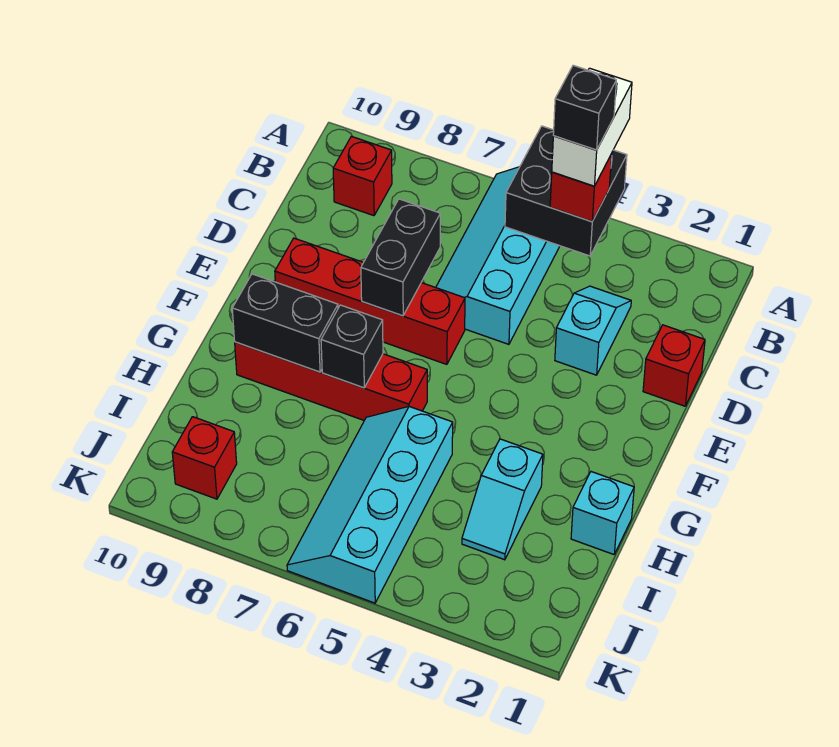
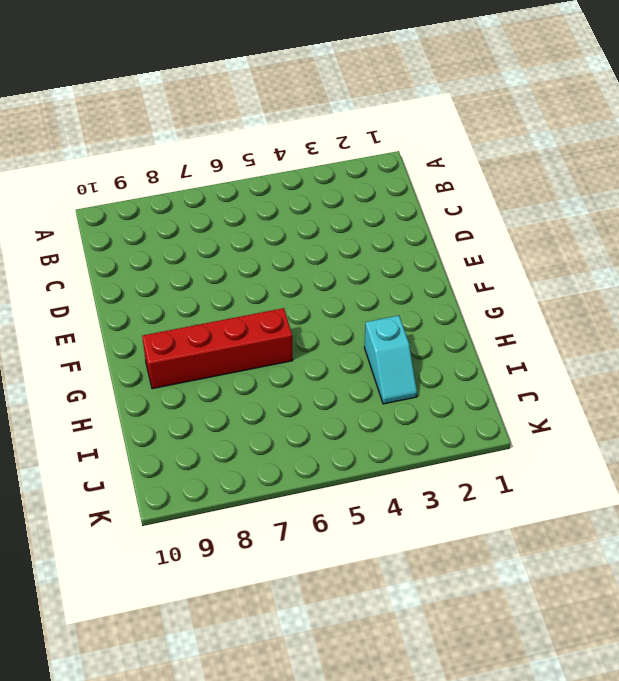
none -> cyan 2x4 slope [436,167,560,344]
none -> red 1x1 brick [333,136,392,216]
none -> cyan 1x2 slope [555,286,631,375]

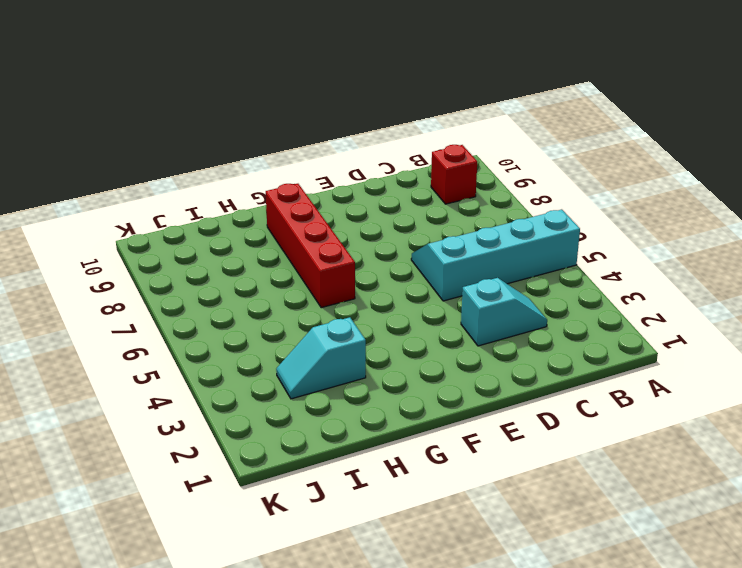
none -> red 1x1 brick [643,325,705,406]
none -> red 1x4 brick [275,238,465,364]
none -> cyan 1x1 brick [571,472,634,554]

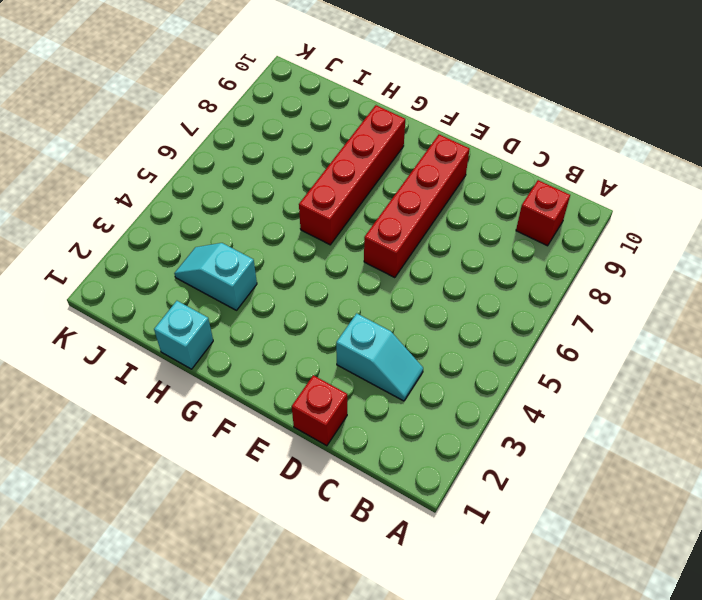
none -> cyan 2x4 slope [436,167,560,344]
none -> cyan 2x4 slope [287,407,453,603]
none -> red 1x1 brick [172,417,237,499]

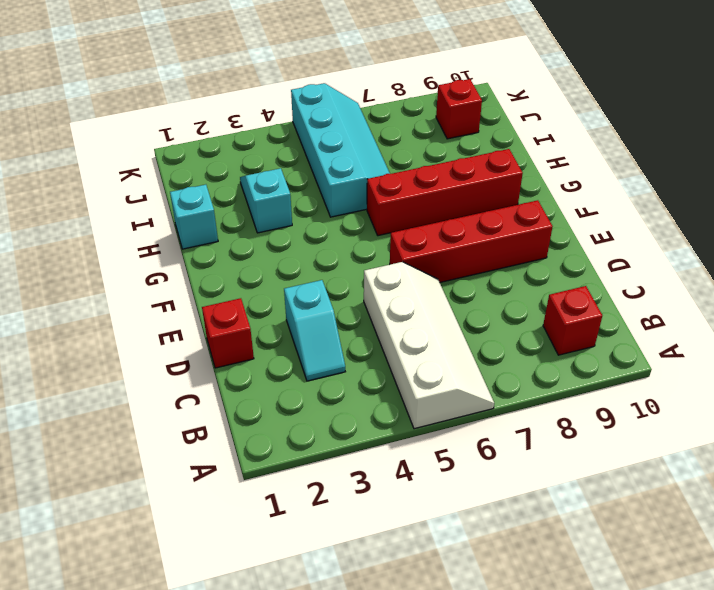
white 2x4 slope [364,262,494,429] -> cyan 2x4 slope [436,167,560,344]
none -> black 2x2 brick [505,126,627,256]
none -> black 1x2 brick [361,199,440,316]
none -> black 1x1 brick [321,305,383,388]

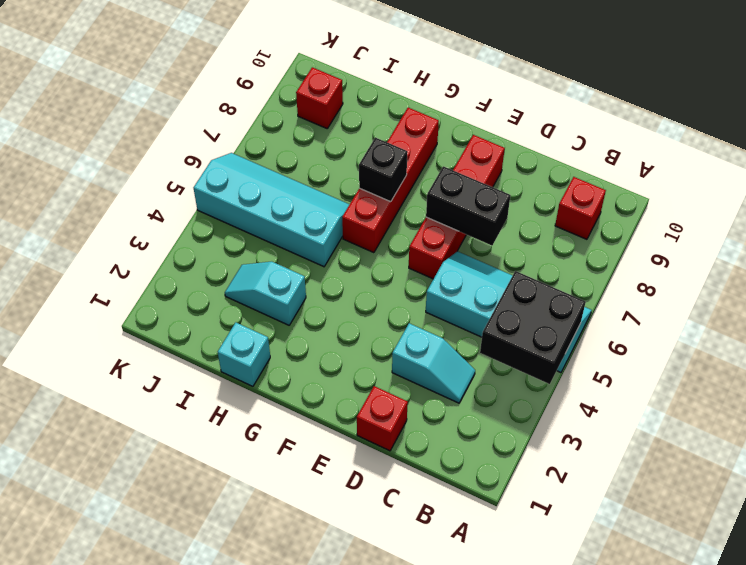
none -> black 1x2 brick [232,274,338,372]
none -> red 1x1 brick [550,154,612,222]
none -> white 1x2 brick [552,68,632,186]

